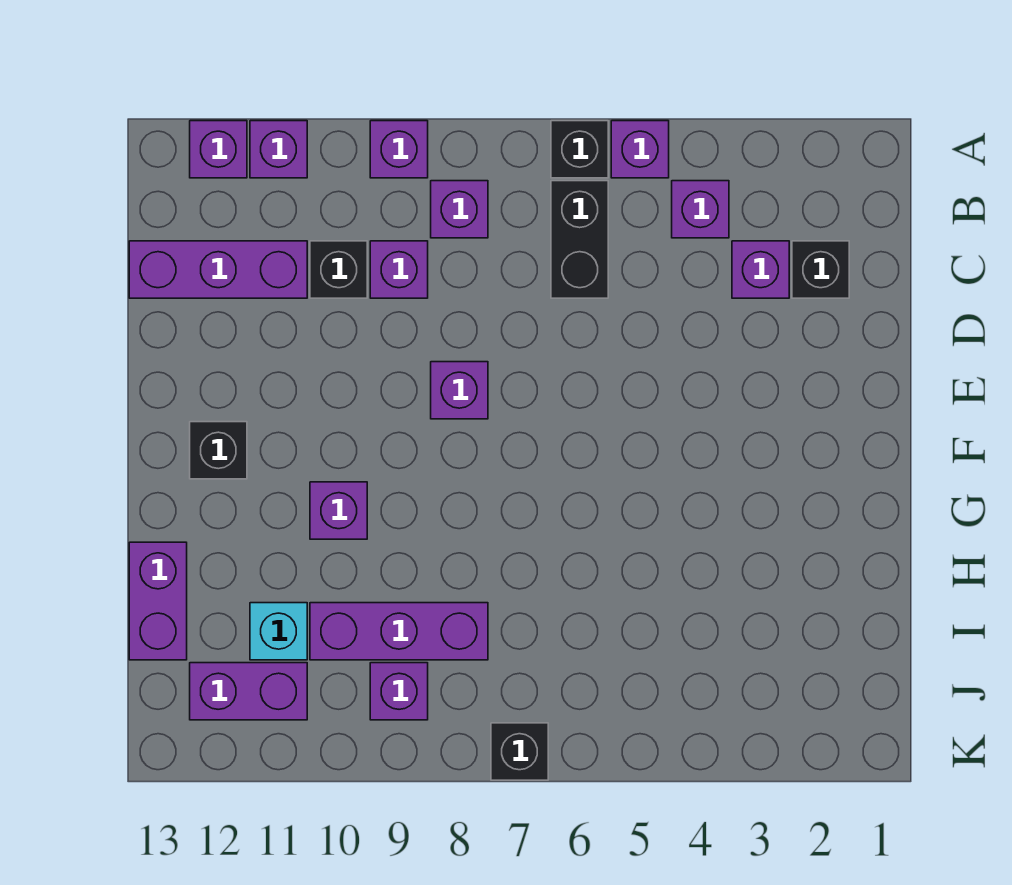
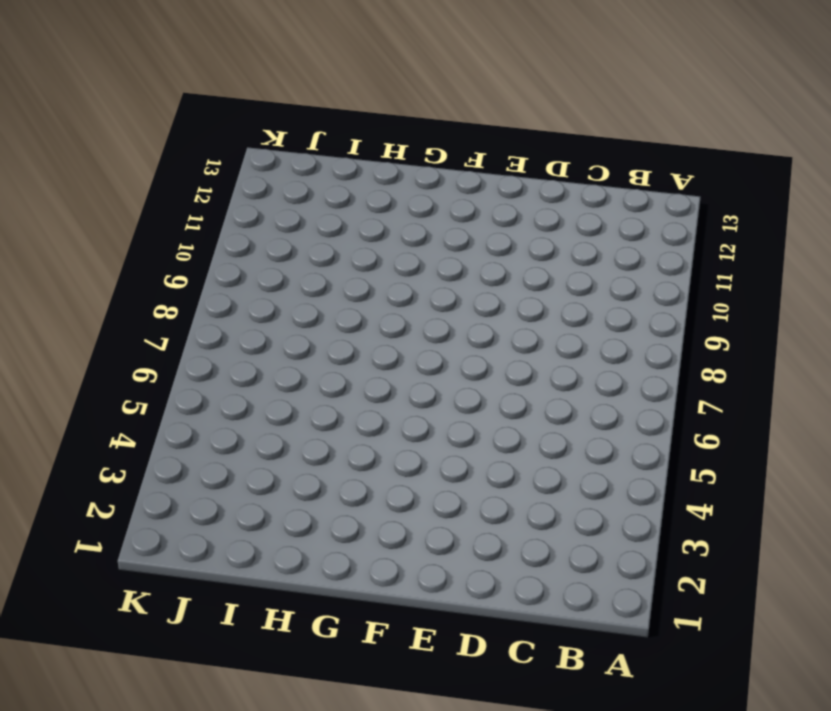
none -> purple 1x1 brick [611,121,669,178]
none -> black 1x1 brick [551,121,608,178]
none -> purple 1x1 brick [370,121,428,178]

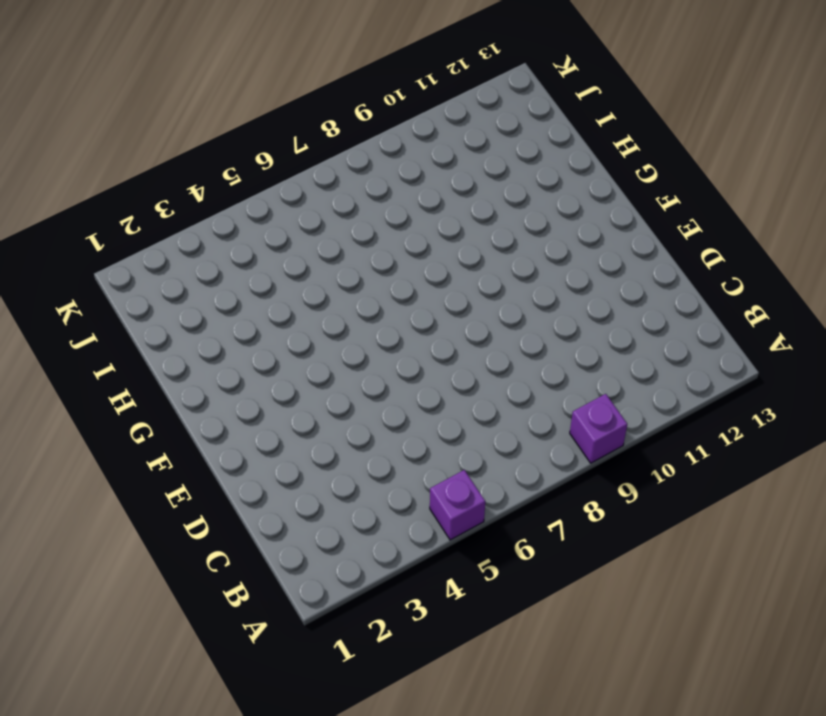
none -> black 1x1 brick [551,121,608,178]
none -> purple 1x1 brick [250,121,307,178]
none -> purple 1x1 brick [190,121,247,178]

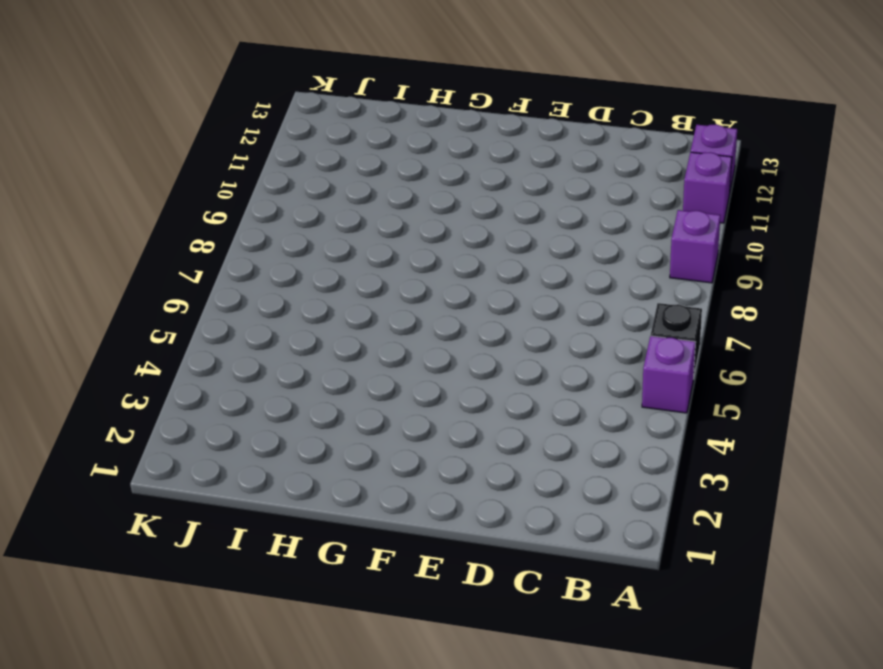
none -> purple 1x1 brick [672,181,729,238]
none -> black 1x2 brick [551,181,608,298]
none -> purple 1x1 brick [431,181,488,238]

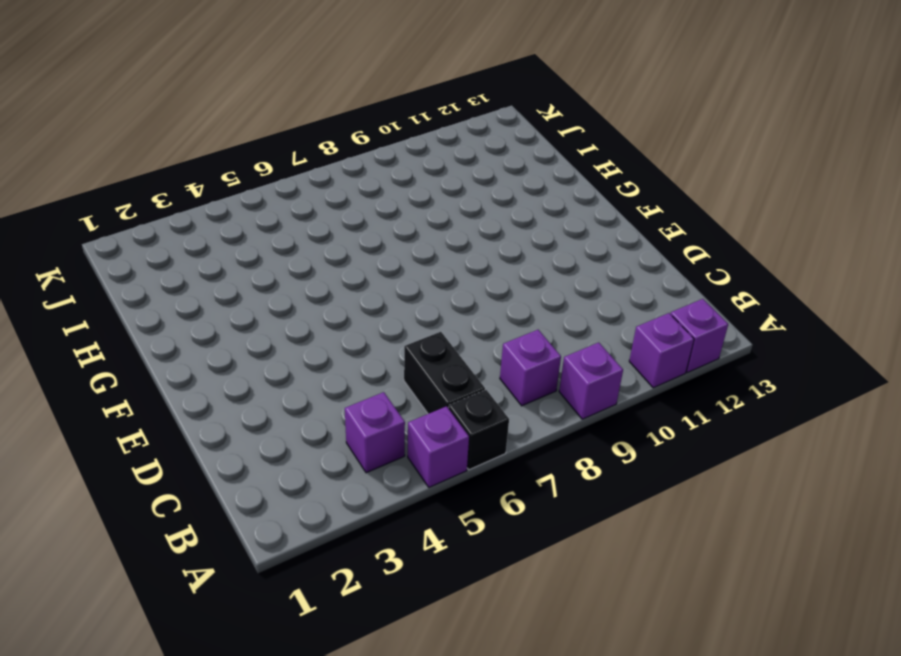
none -> black 1x1 brick [792,241,849,298]
none -> purple 1x1 brick [732,241,789,298]
none -> purple 1x1 brick [370,241,428,298]

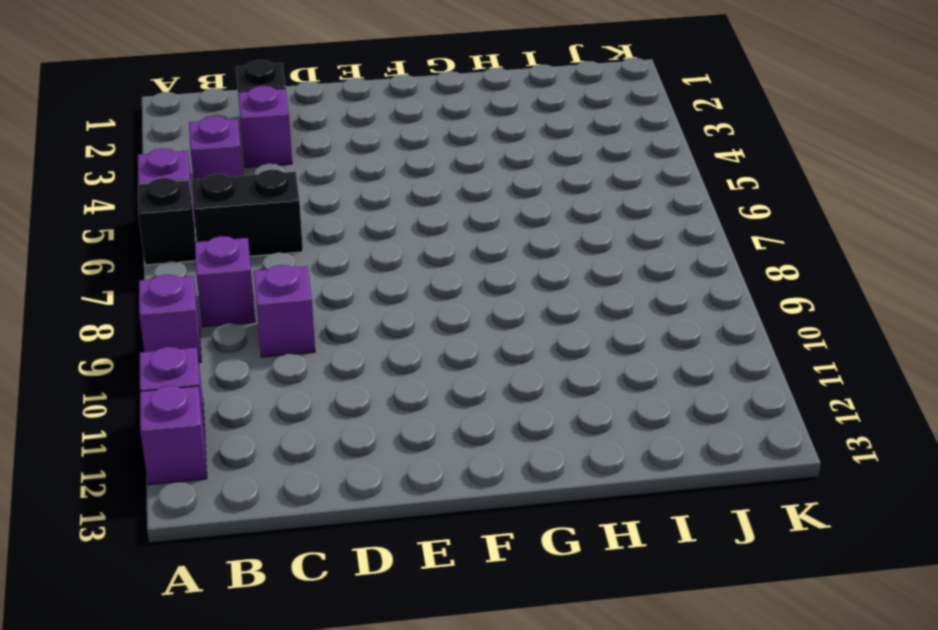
none -> black 1x1 brick [310,241,367,298]
none -> purple 1x3 brick [129,241,307,298]
none -> purple 1x1 brick [431,362,488,419]

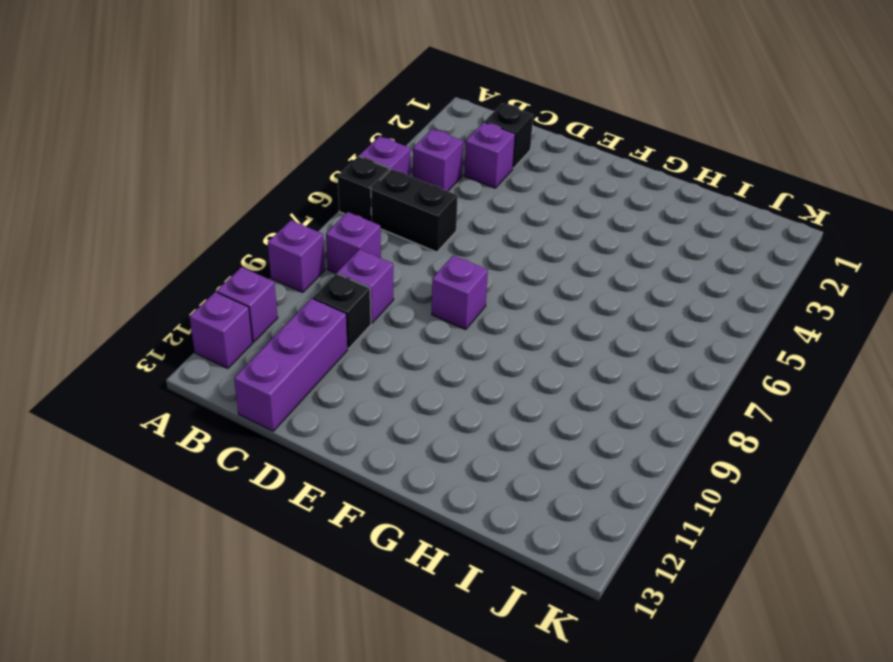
none -> black 1x1 brick [190,422,247,479]
none -> purple 1x1 brick [310,482,367,539]
none -> purple 1x2 brick [129,542,187,660]

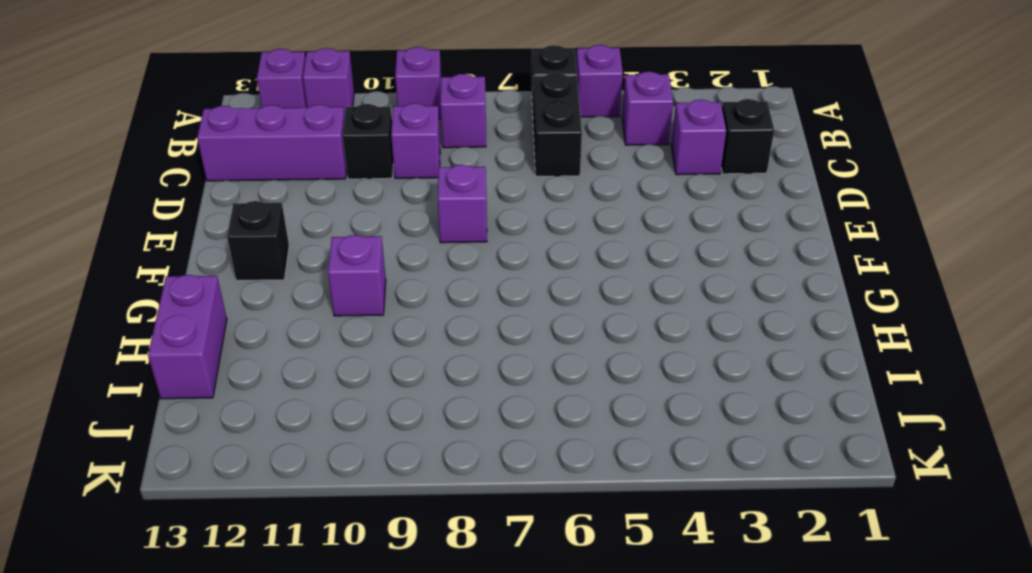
none -> purple 1x3 brick [310,603,488,660]
none -> cyan 1x1 brick [250,603,307,660]
none -> purple 1x1 brick [370,663,428,720]

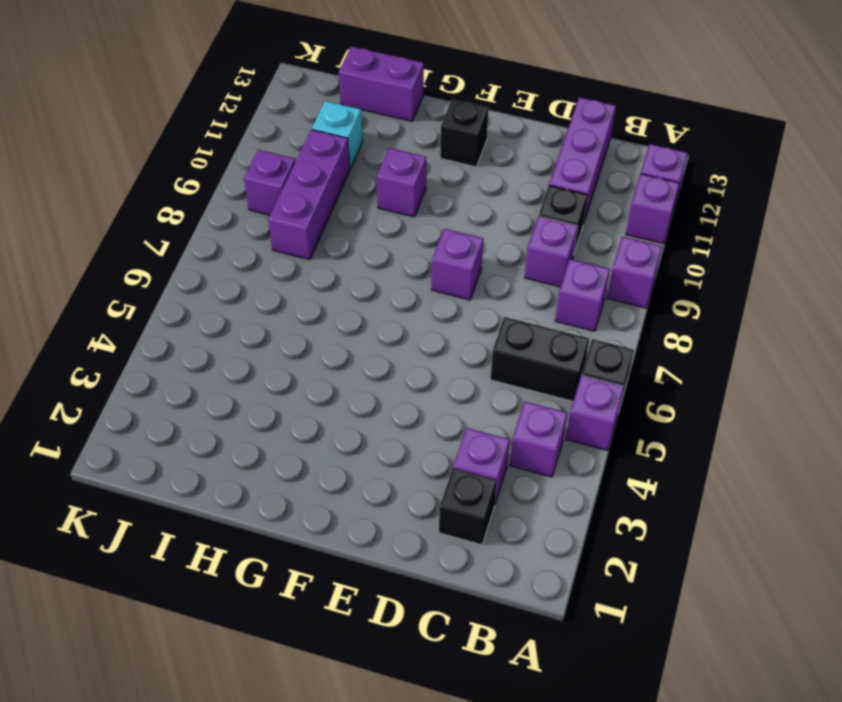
none -> purple 1x2 brick [190,663,307,720]
none -> black 1x1 brick [491,723,548,780]

